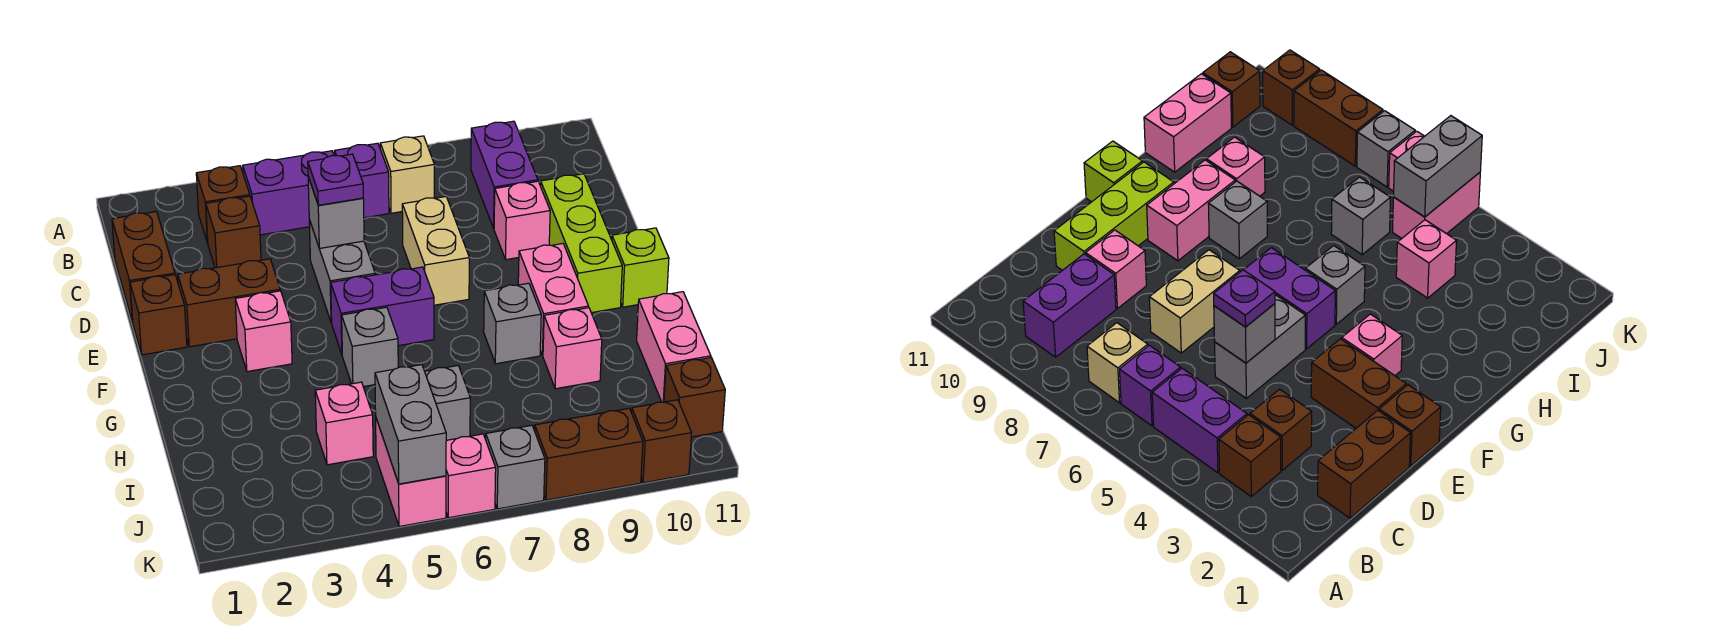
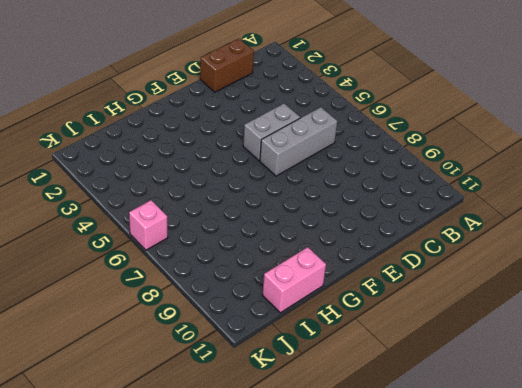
grey 1x3 brick [260,107,337,176] -> none
none -> brown 1x1 brick [196,166,250,243]
none -> purple 1x2 brick [243,151,334,235]
none -> purple 1x1 brick [335,143,389,218]
none -> tan 1x1 brick [380,136,434,213]

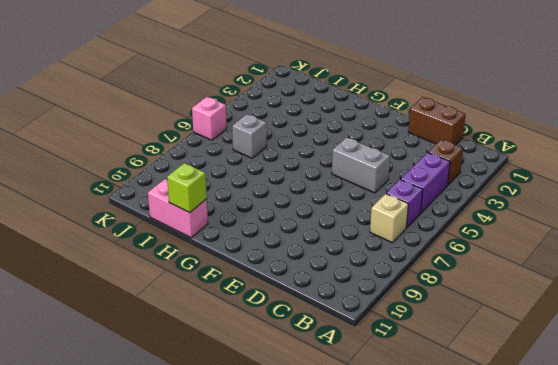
lime 1x1 brick [167,163,207,213] -> lime 1x1 brick moved to [612,228,669,307]
none -> purple 1x2 brick [471,121,538,228]
none -> brown 1x1 brick [206,196,261,268]
none -> tan 1x2 brick [402,197,469,305]
none -> pink 1x1 brick [494,181,550,260]

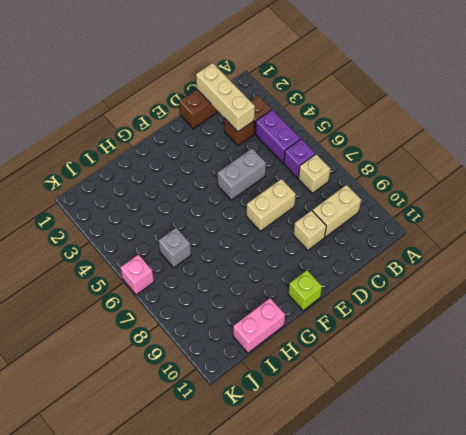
tan 1x2 brick [312,185,361,237] -> purple 1x2 brick [471,121,538,228]
tan 1x3 brick [196,63,255,132] -> none
tan 1x1 brick [294,210,326,250] -> pink 1x1 brick [494,181,550,260]
none -> lime 1x3 brick [541,174,622,313]
none -> brown 1x1 brick [130,275,187,355]
none -> brown 1x2 brick [178,259,280,347]
none -> pink 1x1 brick [235,291,292,372]

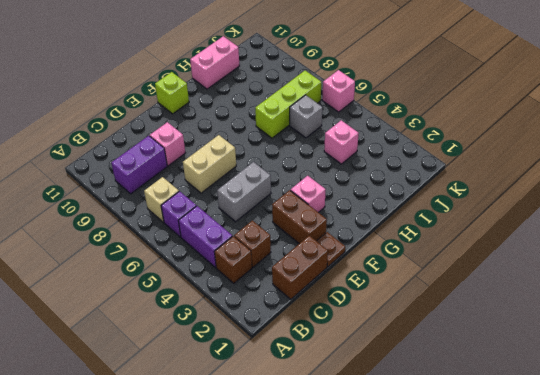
brown 1x1 plate [317,232,345,267] -> brown 1x1 brick [130,275,187,355]
lime 1x3 brick [255,71,321,138] -> lime 1x3 brick moved to [541,174,622,313]
none -> purple 1x2 brick [331,267,434,354]
none -> pink 1x2 brick [518,244,589,355]
none -> grey 1x1 brick [342,307,398,387]
none -> grey 1x1 brick [484,283,541,364]

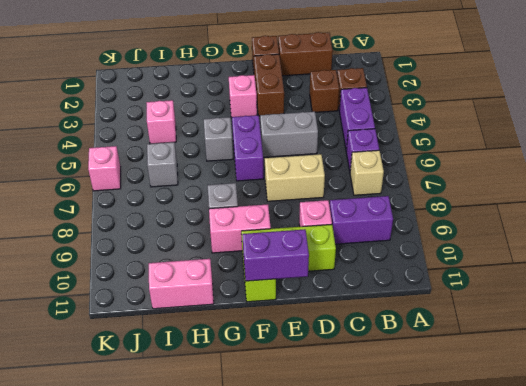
purple 1x2 brick [242,229,309,281] -> none
none -> pink 1x1 brick [543,308,602,389]
none -> pink 1x2 brick [376,419,446,527]
none -> brown 1x1 brick [664,358,725,437]
none -> grey 1x1 brick [486,425,545,509]

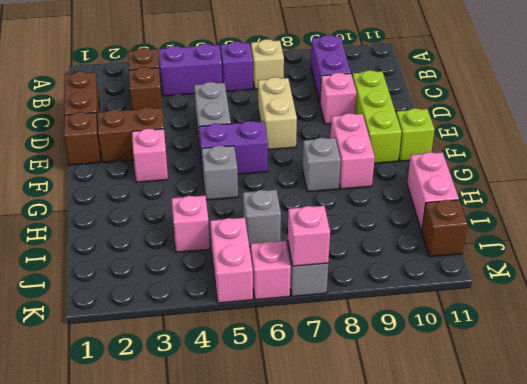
pink 1x1 brick [288,206,330,266] -> pink 1x1 brick moved to [543,308,602,389]
none -> brown 1x2 brick [535,408,643,500]
none -> brown 1x1 brick [632,400,692,483]
none -> grey 1x1 brick [308,177,364,248]
none -> grey 1x2 brick [375,365,446,484]

